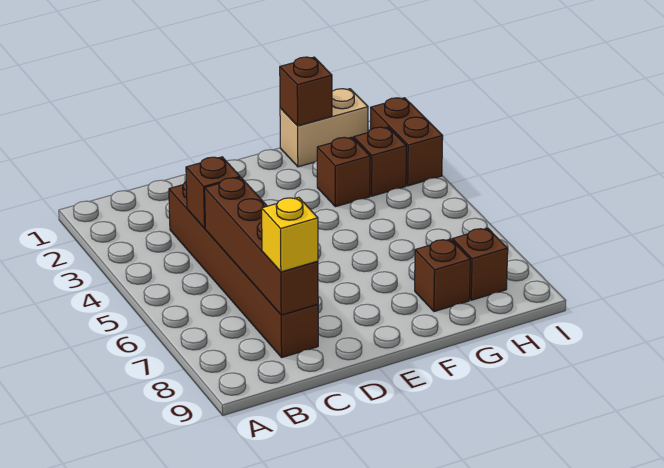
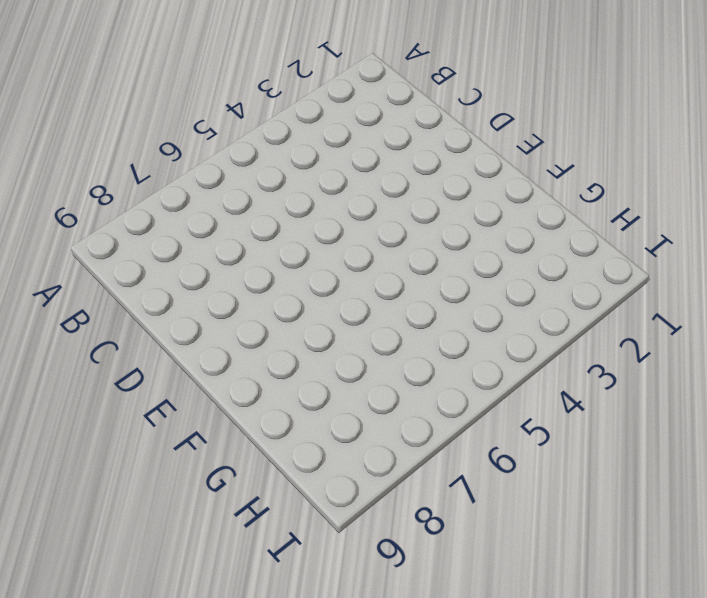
none -> brown 1x6 brick [169,182,318,357]
none -> tan 1x2 brick [280,89,368,167]

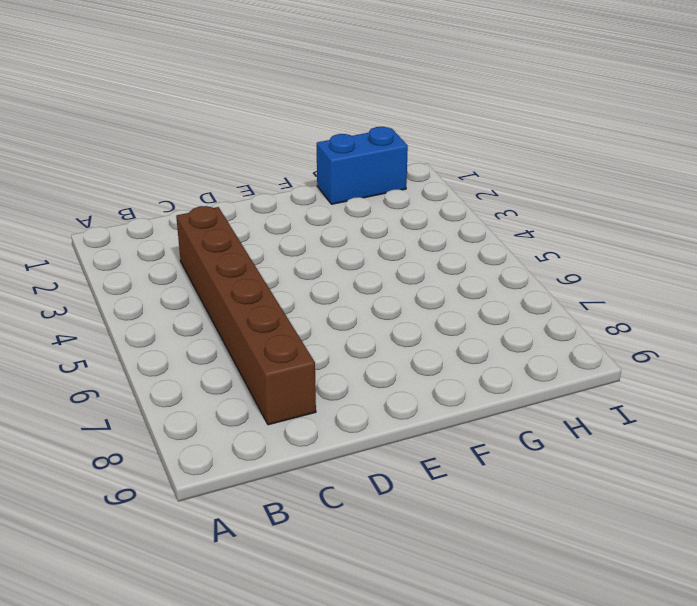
blue 1x2 brick [317,127,408,204] -> tan 1x2 brick [280,89,368,167]
none -> brown 1x1 brick [317,137,370,207]
none -> brown 1x1 brick [415,239,470,312]

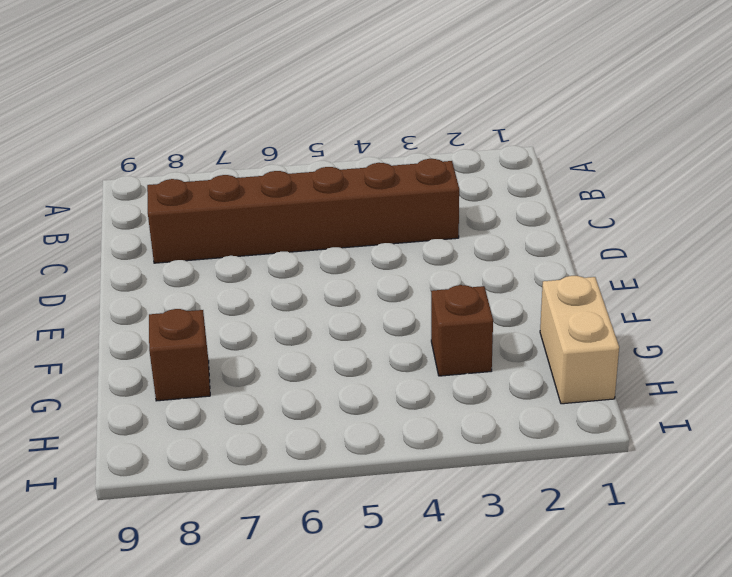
none -> brown 1x1 brick [354,127,407,196]
none -> brown 1x1 brick [452,228,508,300]

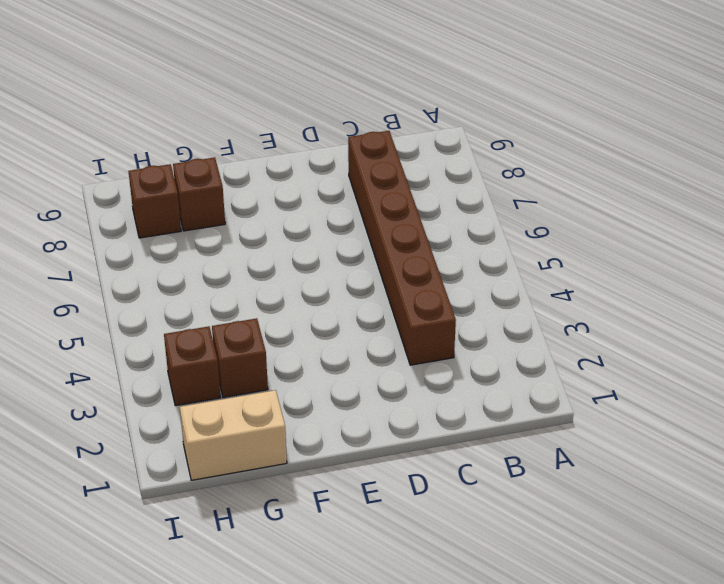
none -> brown 1x2 brick [371,98,443,186]
none -> brown 1x1 brick [186,157,240,228]

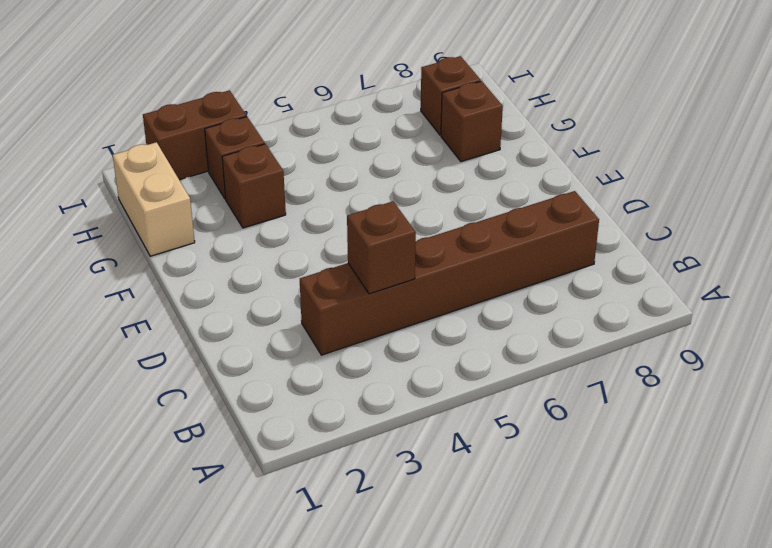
none -> brown 1x4 brick [205,177,318,315]
none -> brown 1x1 brick [280,57,332,126]

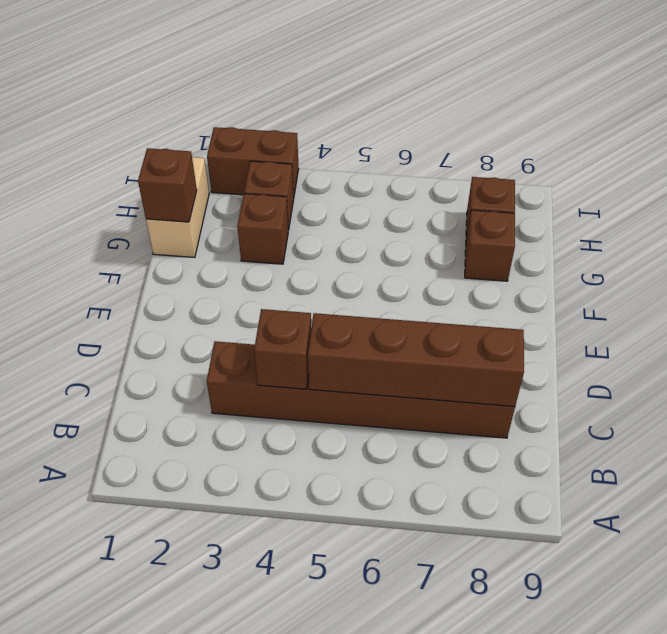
none -> yellow 1x1 brick [262,197,318,272]

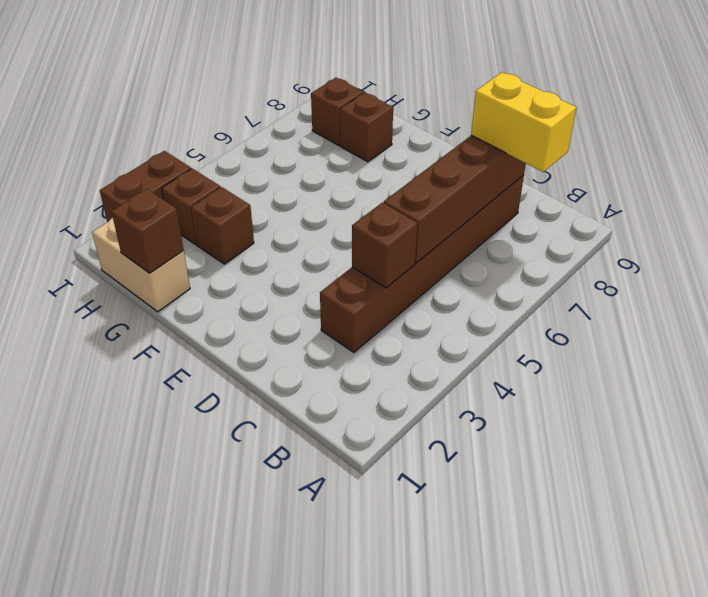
yellow 1x2 brick [471,72,577,172] -> yellow 1x1 brick [262,197,318,272]

